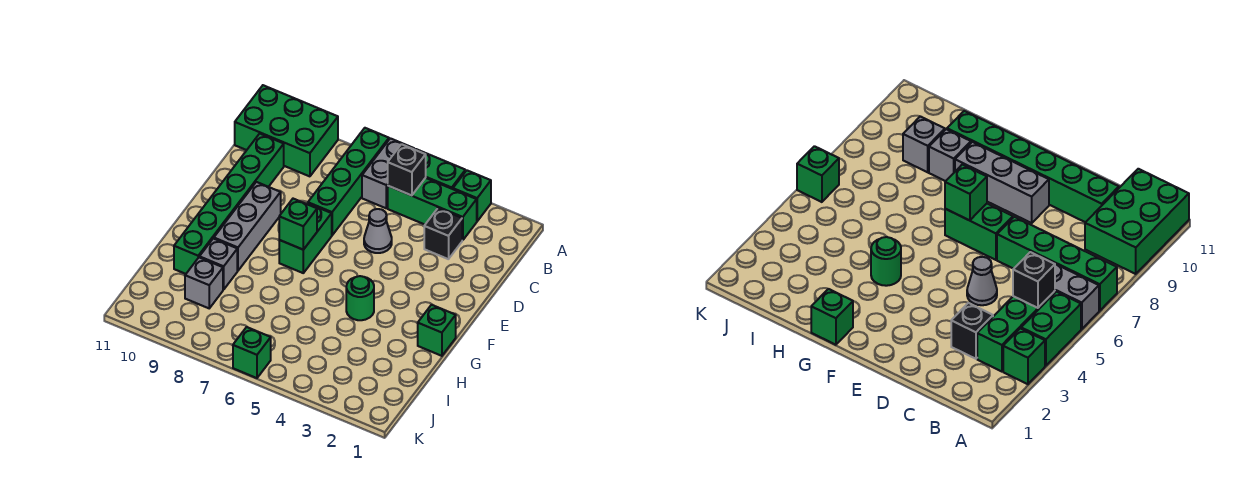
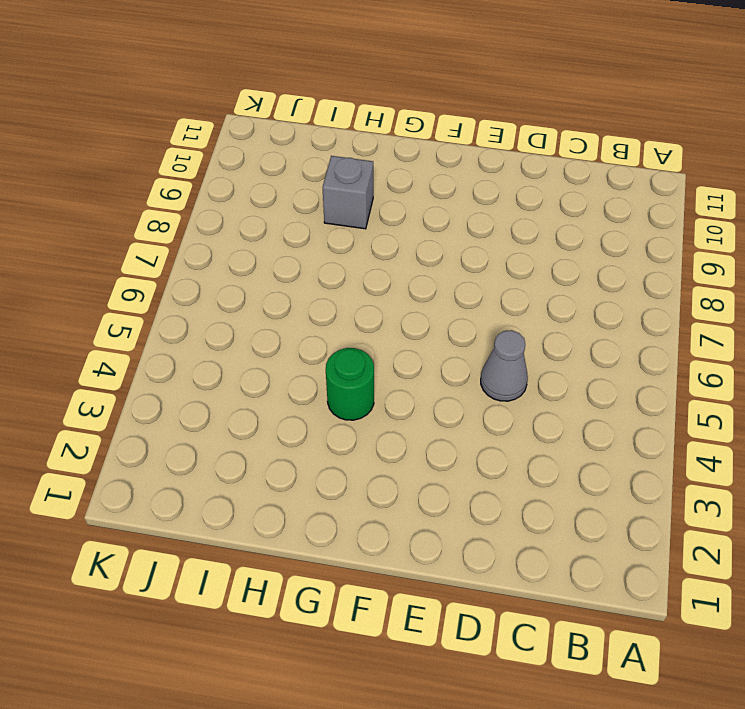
none -> green 1x1 brick [453,170,491,221]
none -> green 1x2 brick [415,149,465,189]
none -> grey 1x2 brick [362,138,414,208]

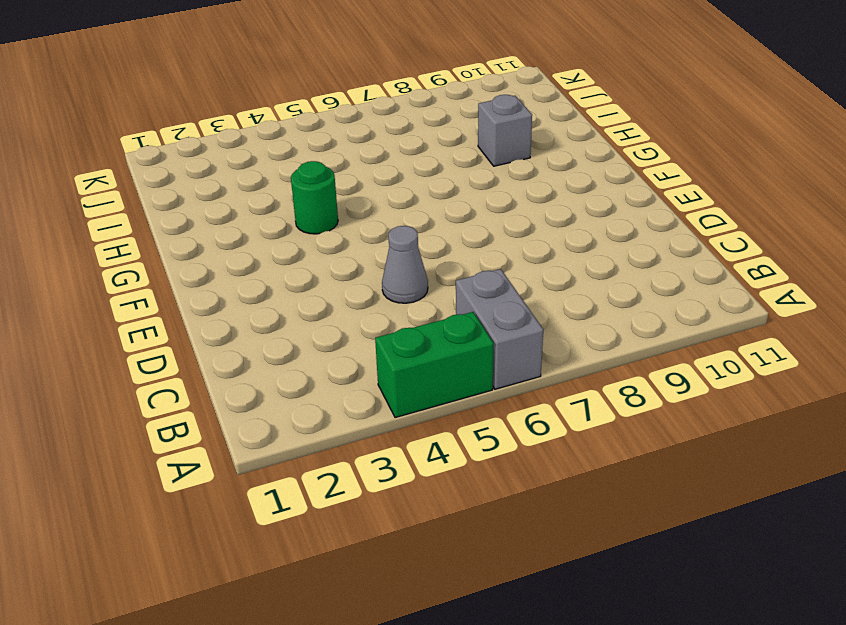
none -> green 1x1 brick [453,170,491,221]
none -> green 1x4 brick [308,128,389,235]
none -> green 2x3 brick [235,85,338,176]

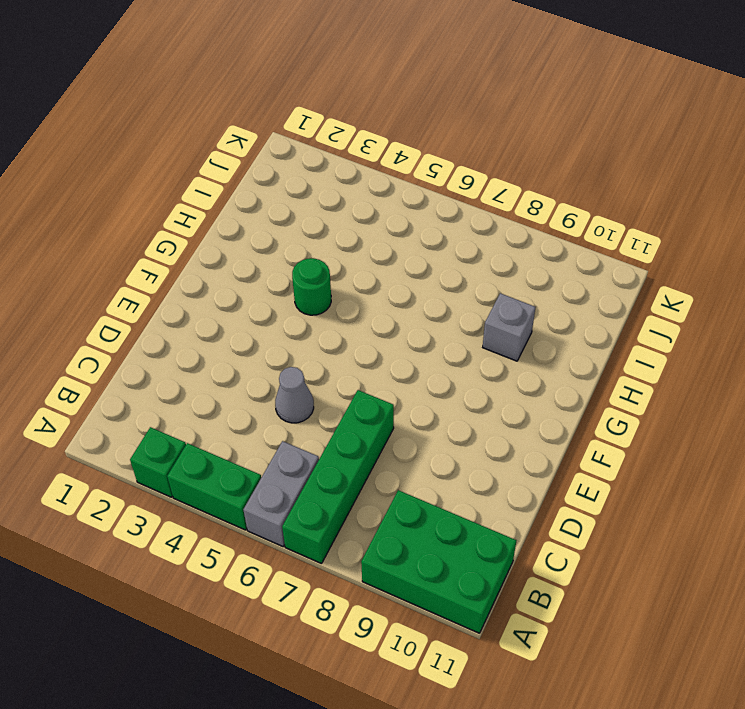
none -> green 1x3 brick [388,178,477,240]
none -> black 1x1 brick [424,208,462,259]
none -> green 1x6 brick [174,134,284,274]

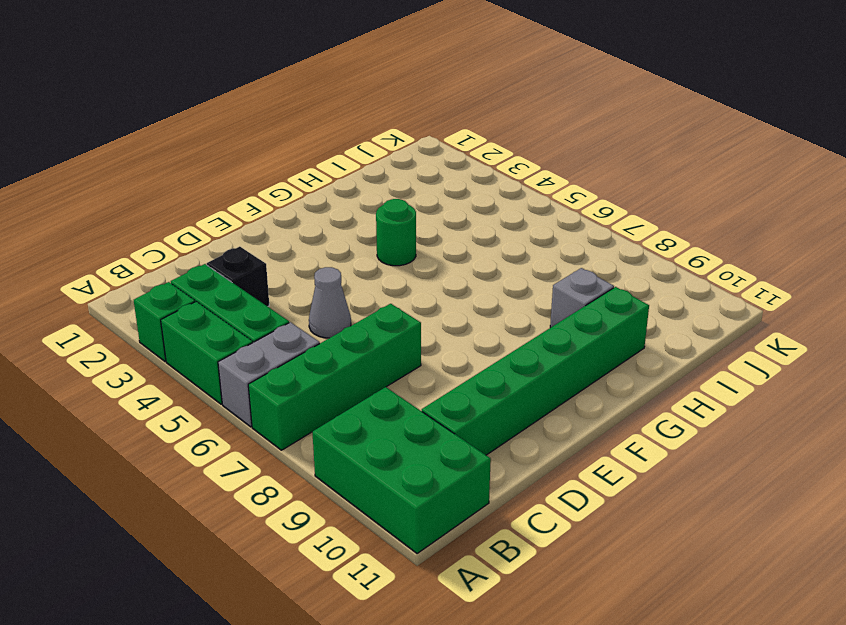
none -> green 1x2 brick [279,203,332,273]
none -> grey 1x3 brick [214,182,281,271]
none -> green 1x1 brick [418,305,456,356]

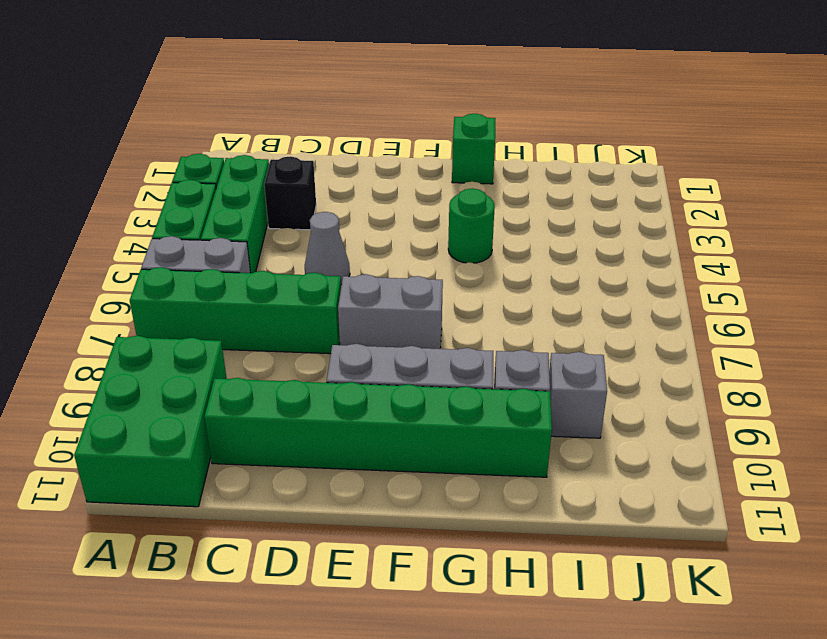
grey 1x2 brick [338,274,443,349] -> green 1x2 brick [279,203,332,273]
none -> green 1x1 brick [233,327,271,378]
none -> black 1x1 brick [388,144,426,196]
none -> green 1x1 brick [279,199,317,250]

